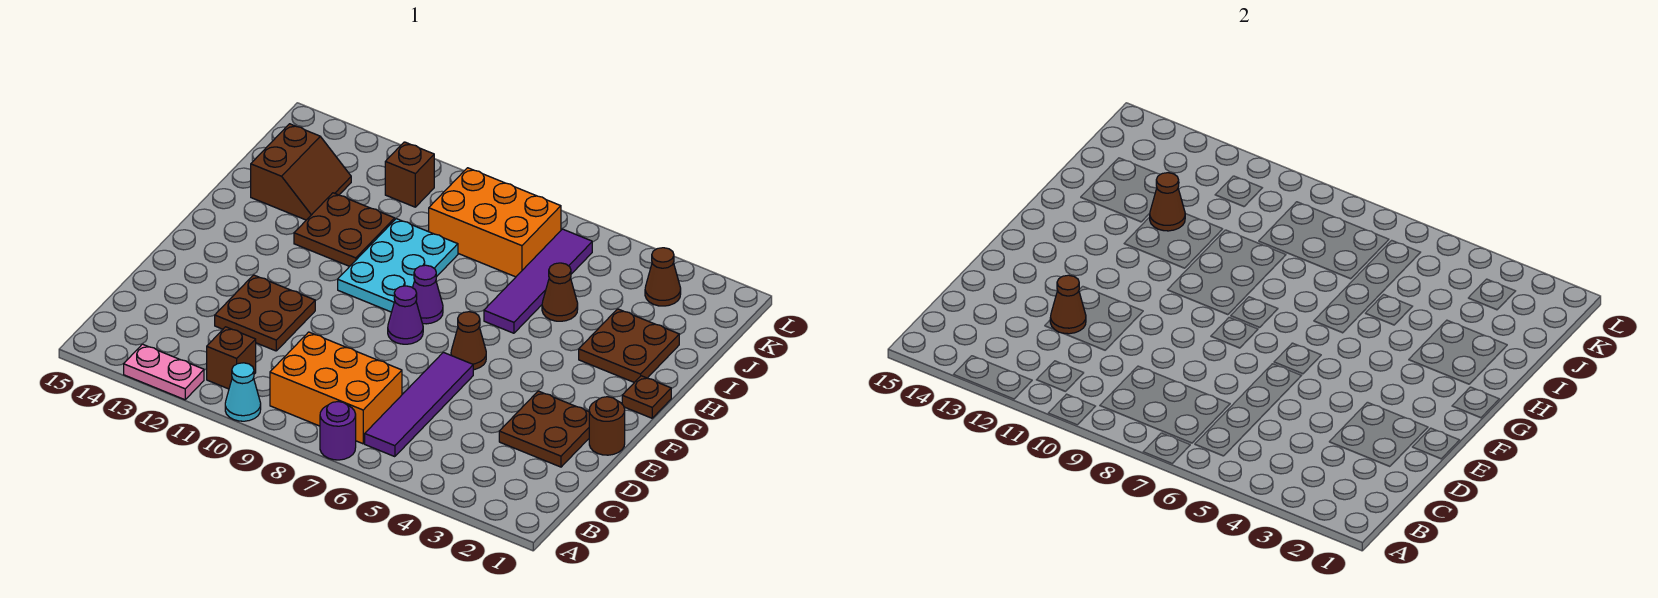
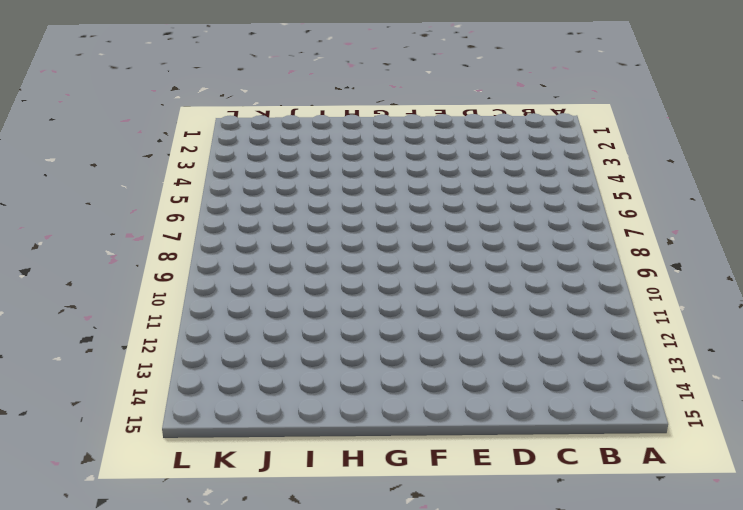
none -> purple 1x1 round brick [320,402,356,460]
none -> cyan 1x1 cone [225,363,261,421]
none -> pink 1x2 plate [124,344,204,400]

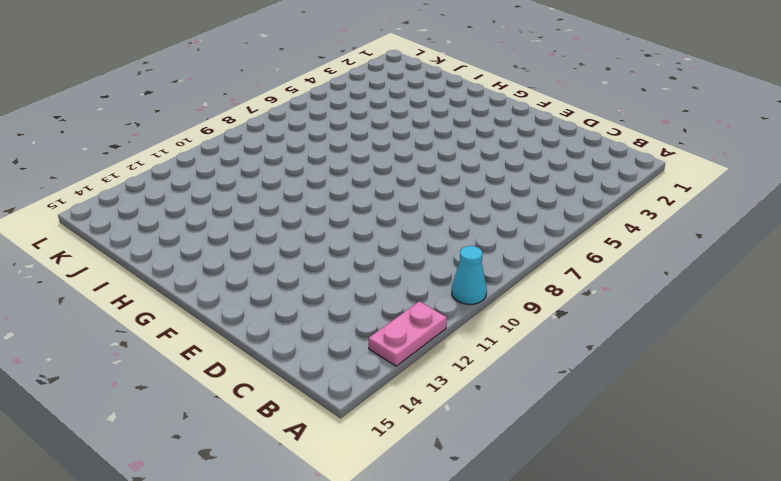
none -> purple 1x1 round brick [320,402,356,460]
none -> purple 1x4 tile [365,352,473,457]
none -> orange 2x3 brick [270,332,402,444]

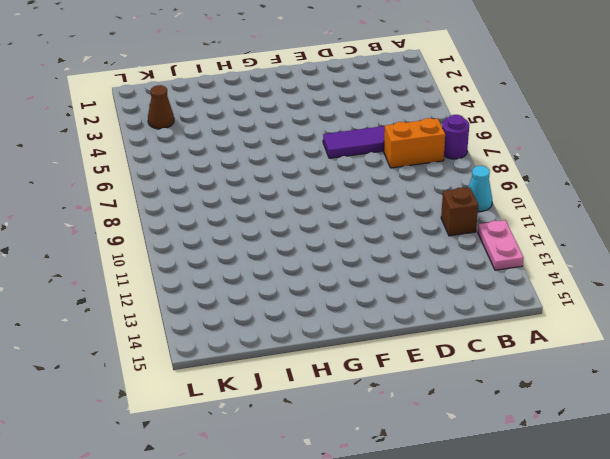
orange 1x2 brick [384,118,445,168] -> orange 2x3 brick [270,332,402,444]
none -> brown 2x2 plate [499,391,589,467]
none -> brown 2x2 plate [215,275,315,351]
none -> brown 1x1 round brick [589,397,625,455]

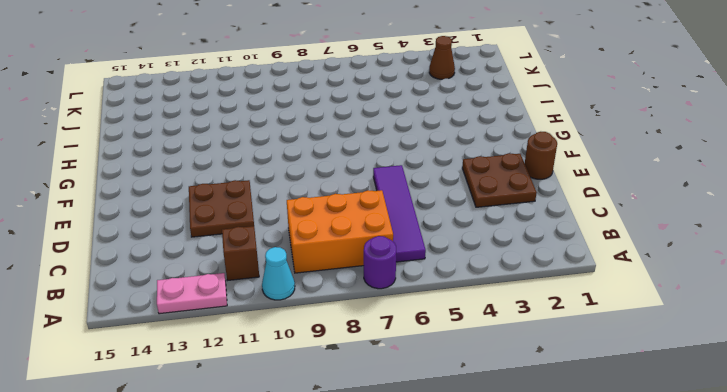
none -> brown 1x1 cone [451,312,486,370]
none -> purple 1x1 cone [388,286,423,344]
none -> brown 1x1 plate [622,376,671,418]

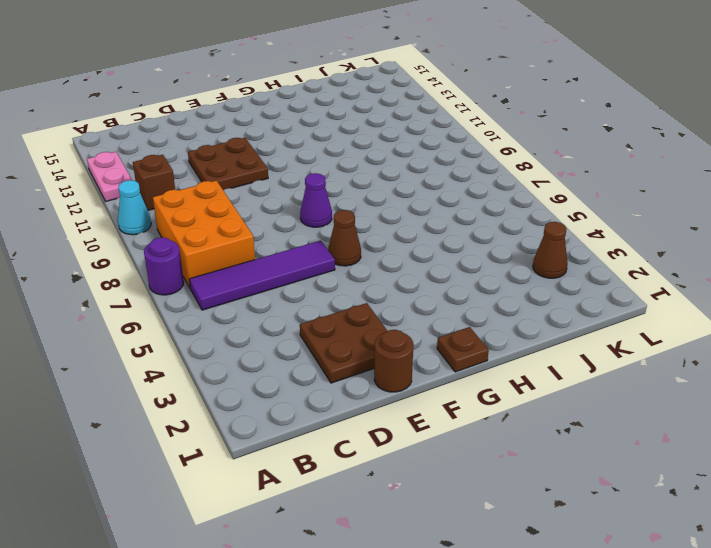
none -> purple 1x1 cone [413,265,443,324]
none -> cyan 2x3 plate [338,219,458,312]
none -> brown 2x2 plate [579,309,679,383]

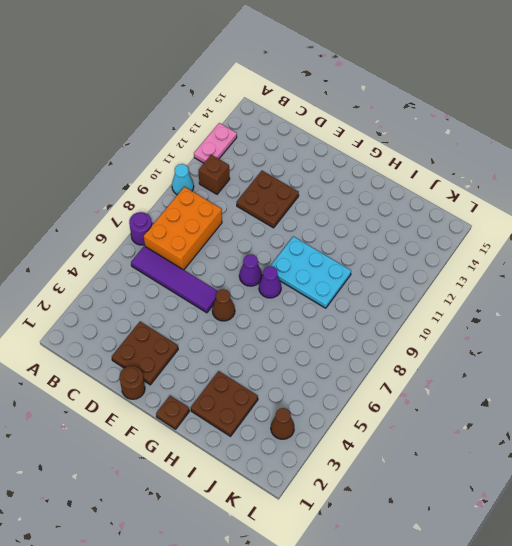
none -> purple 1x4 tile [484,229,592,333]
none -> brown 2x2 plate [294,193,395,266]
none -> brown 1x1 cone [542,263,578,321]

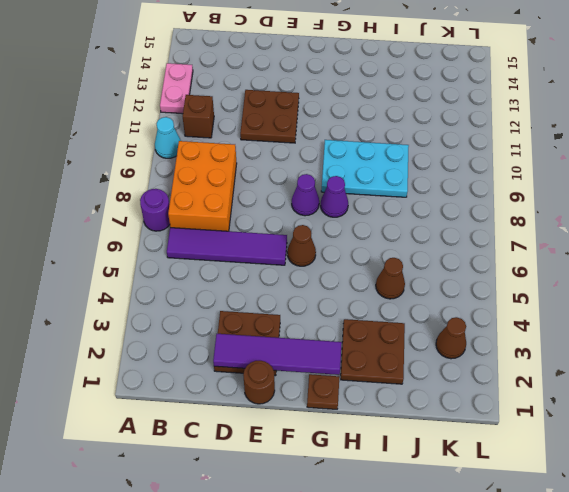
purple 1x4 tile [213,334,342,375] -> purple 1x4 tile moved to [484,229,592,333]
none -> brown 2x2 plate [294,193,395,266]
none -> brown 2x2 slope [251,124,351,220]
none -> orange 2x3 brick [429,168,561,277]

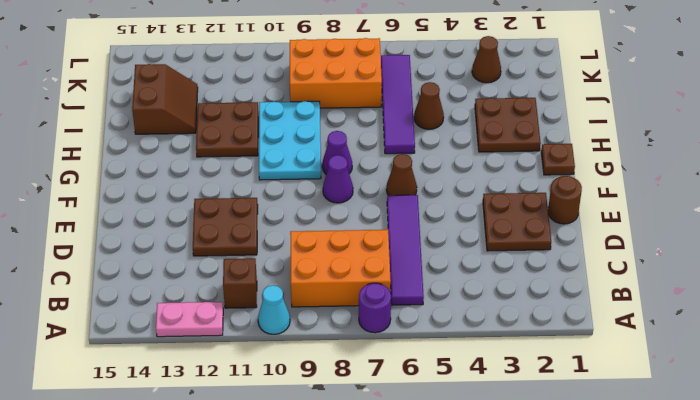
none -> brown 1x1 brick [385,142,434,207]
none -> brown 1x1 cone [1050,275,1086,334]
none -> brown 1x1 cone [1150,173,1185,231]

